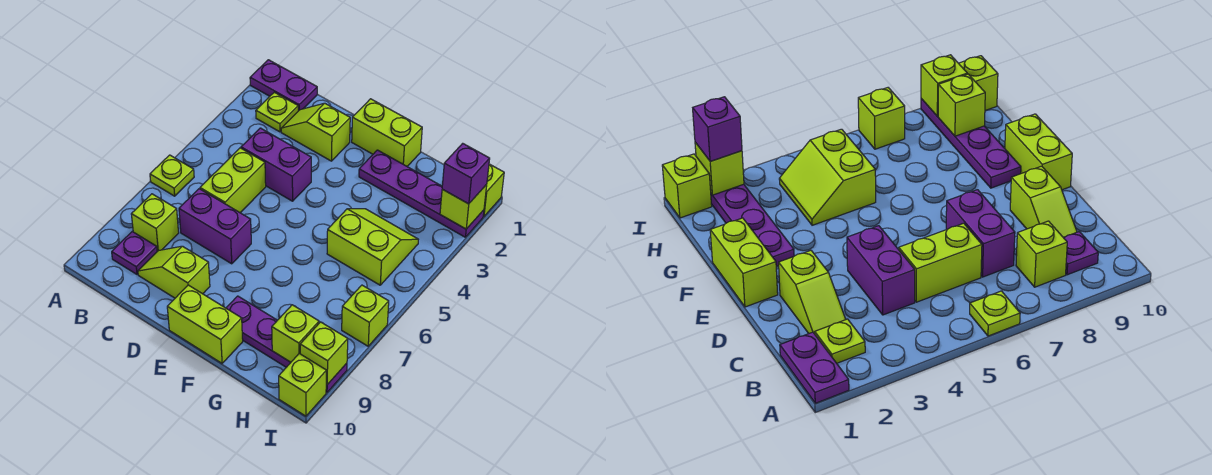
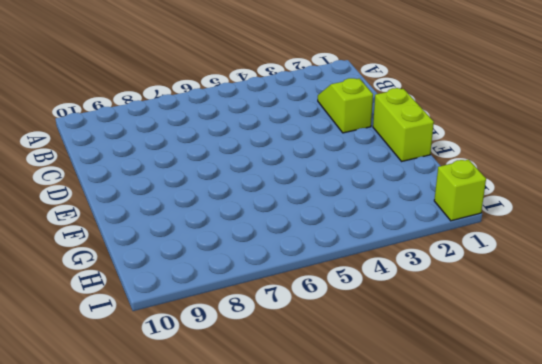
none -> purple 1x2 plate [250,60,317,111]
none -> lime 1x1 plate [150,155,194,196]
none -> lime 1x1 plate [256,92,298,132]

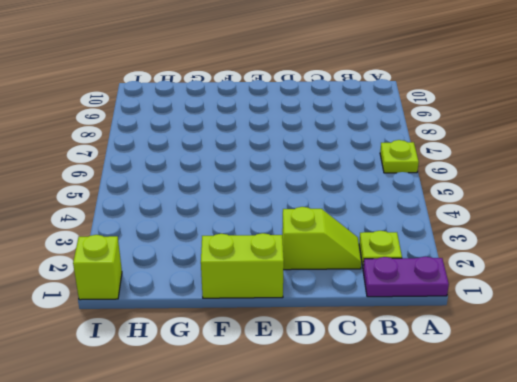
none -> lime 1x1 brick [131,194,179,251]
none -> purple 1x1 plate [112,232,157,274]
none -> purple 1x2 brick [241,128,311,201]

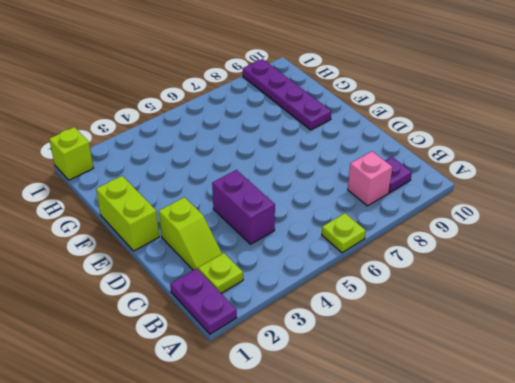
pink 1x1 brick [348,151,392,206] -> lime 1x1 brick [131,194,179,251]
none -> lime 1x2 brick [200,148,266,213]
none -> purple 1x2 brick [179,189,251,264]
none -> lime 1x2 slope [138,246,210,298]

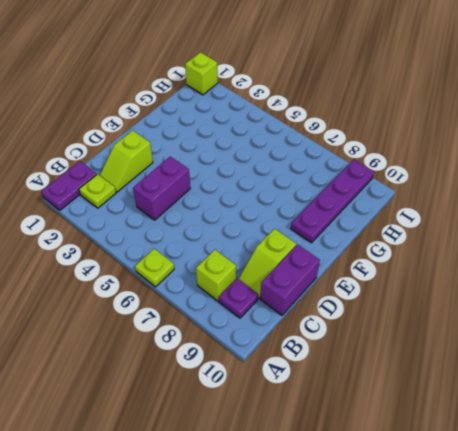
purple 1x2 brick [260,244,320,315] -> purple 1x2 brick moved to [179,189,251,264]
none -> lime 1x2 brick [200,148,266,213]
none -> lime 1x2 brick [352,99,422,166]
none -> lime 1x2 brick [167,285,243,363]

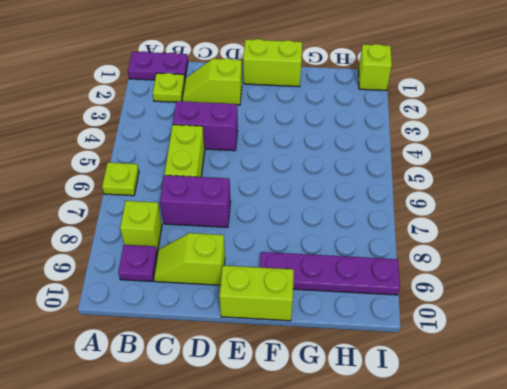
none -> purple 1x4 plate [359,150,484,237]
none -> lime 2x2 slope [327,209,418,285]
none -> lime 1x1 brick [342,285,389,346]

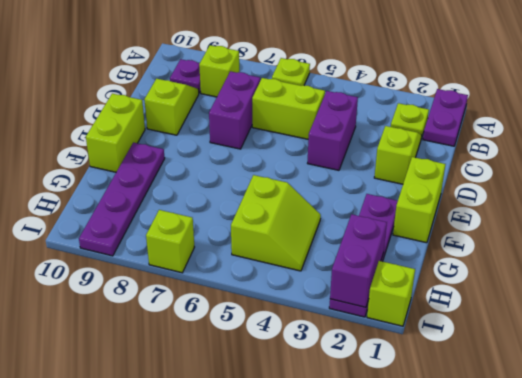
purple 1x2 brick [330,214,387,307] -> lime 1x1 brick [440,185,487,229]
none -> lime 1x1 brick [279,354,326,416]
none -> lime 1x1 brick [272,305,319,362]
none -> lime 1x1 brick [300,322,348,385]

